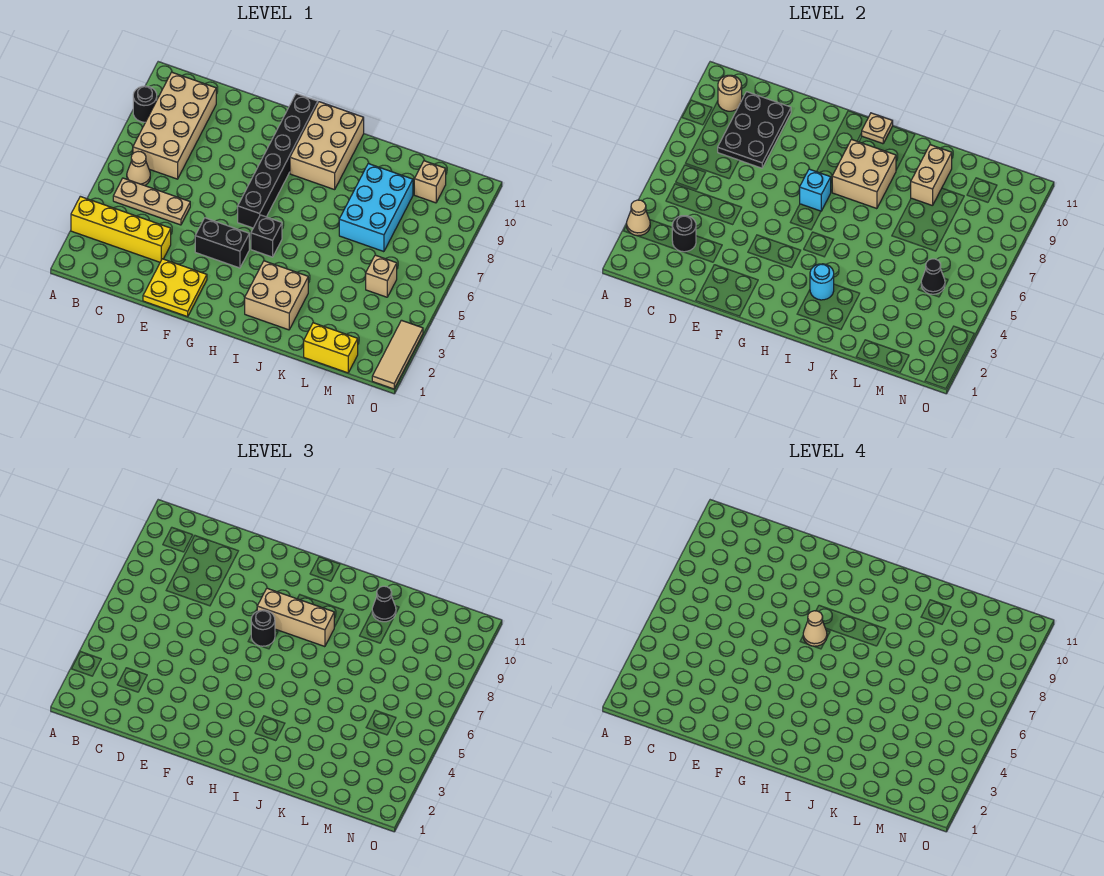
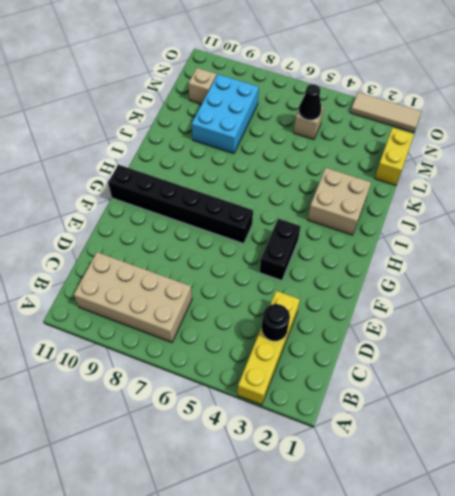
cyan 2x3 brick [192,74,259,154] -> cyan 2x3 brick turned to [339,163,413,252]
none -> black 1x1 round brick [133,86,157,122]
none -> tan 1x3 plate [113,178,190,225]
none -> tan 1x1 cone [127,152,150,186]
none -> yellow 2x2 plate [143,259,207,317]

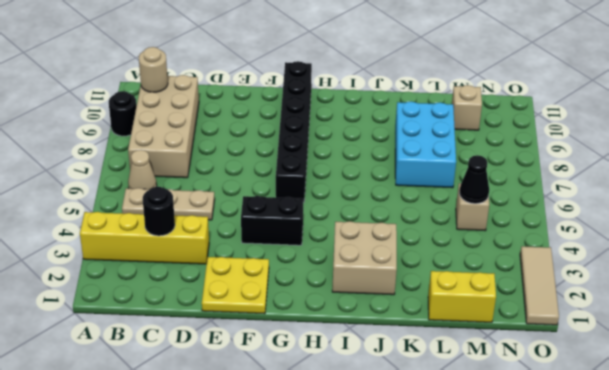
none -> black 1x1 brick [251,215,282,257]
none -> tan 2x3 brick [290,102,364,190]
none -> tan 1x1 cone [627,200,650,236]
none -> black 2x3 plate [718,92,791,168]

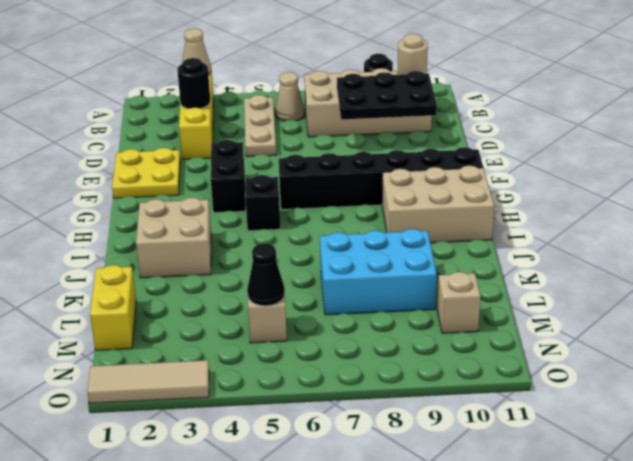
none -> cyan 1x1 brick [800,169,831,211]
none -> tan 2x2 brick [832,139,896,209]
none -> tan 1x1 plate [862,113,893,144]
none -> cyan 1x1 round brick [810,264,834,300]

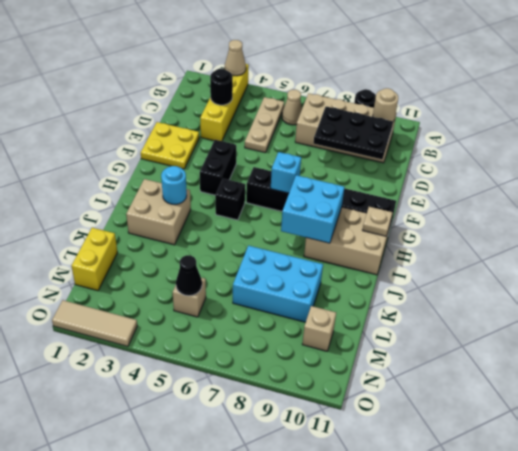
cyan 2x2 brick [281,175,344,243] -> tan 2x2 brick [832,139,896,209]
none -> tan 1x2 brick [911,145,952,206]
none -> black 1x1 round brick [251,610,275,646]
none -> tan 1x3 brick [257,588,334,647]
none -> black 1x1 cone [372,586,396,622]

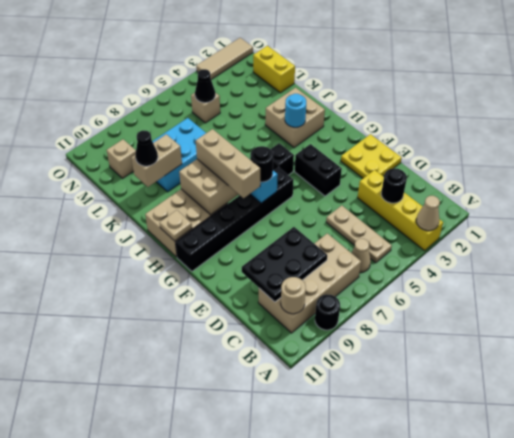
none -> tan 1x1 cone [803,611,827,646]

